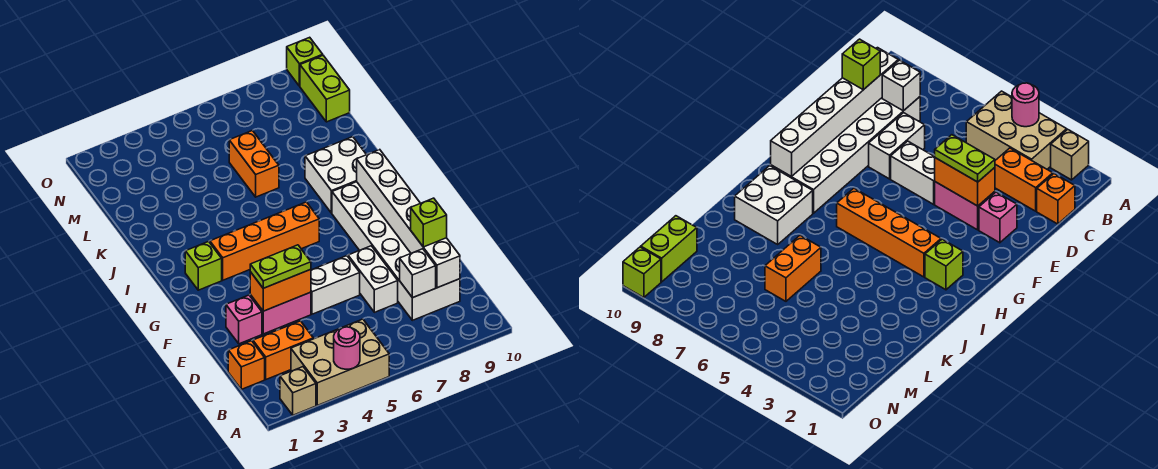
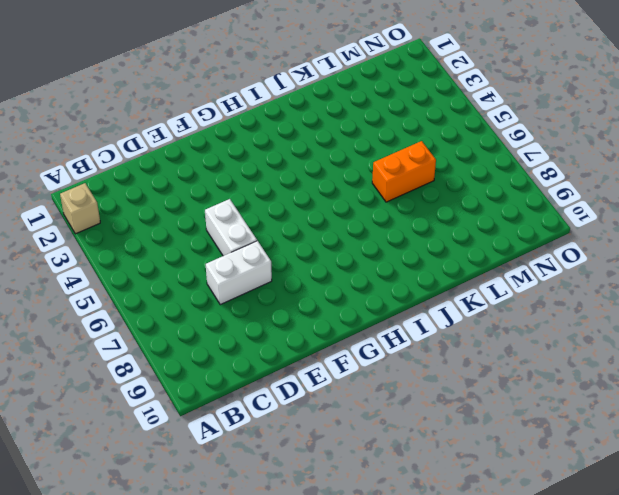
none -> tan 2x3 brick [291,319,389,405]
none -> orange 1x1 brick [228,341,265,389]
none -> orange 1x2 brick [253,321,313,379]

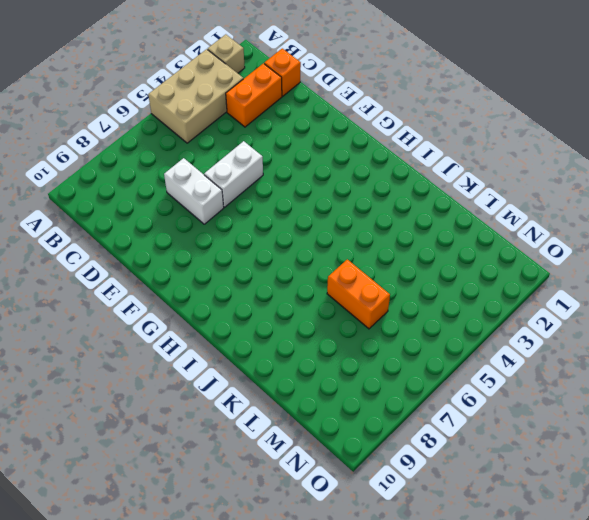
none -> white 2x6 brick [332,182,460,320]
none -> pink 1x1 brick [226,295,262,344]
none -> pink 1x2 brick [250,292,311,334]

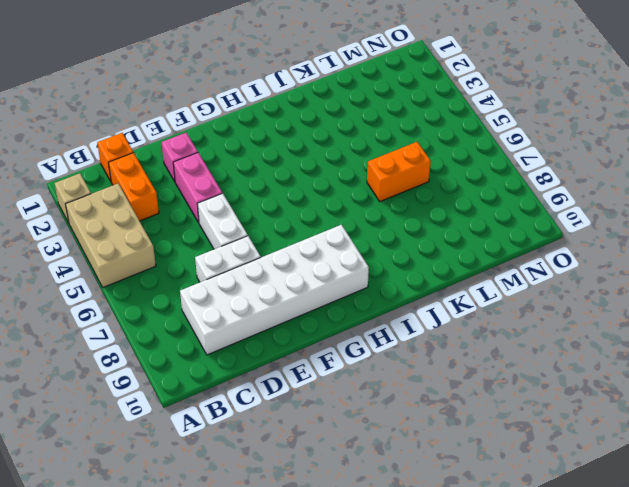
none -> lime 1x1 brick [185,241,222,290]
none -> orange 1x4 brick [210,202,319,280]
none -> white 2x2 brick [305,137,367,213]

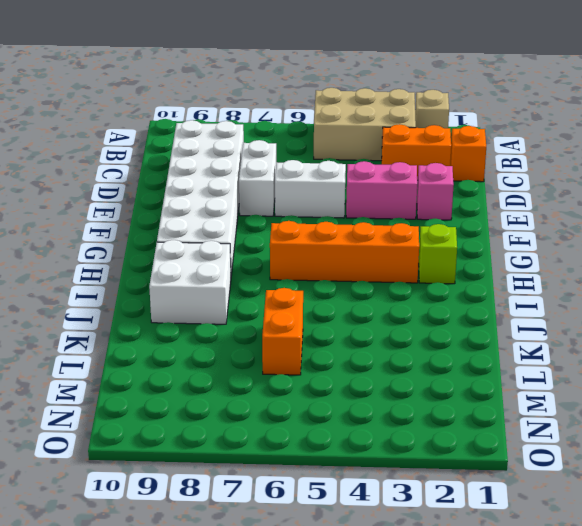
none -> lime 1x2 brick [300,56,350,122]
none -> lime 1x1 brick [287,37,323,86]
none -> pink 1x1 round brick [334,327,360,369]

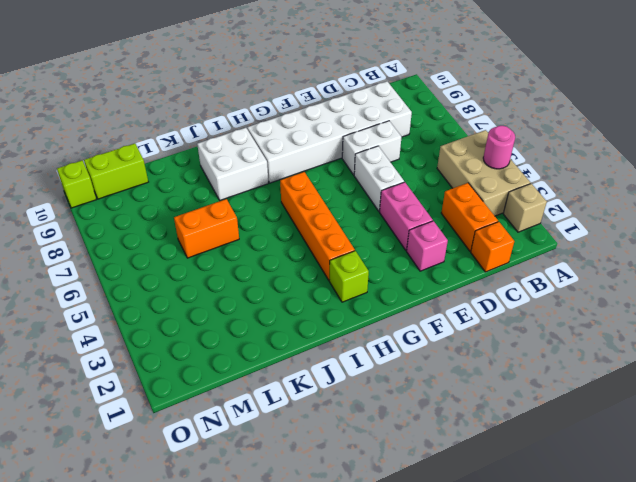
none -> white 1x1 brick [400,249,436,298]
none -> white 1x6 brick [357,150,460,288]
none -> orange 1x2 brick [250,269,311,311]

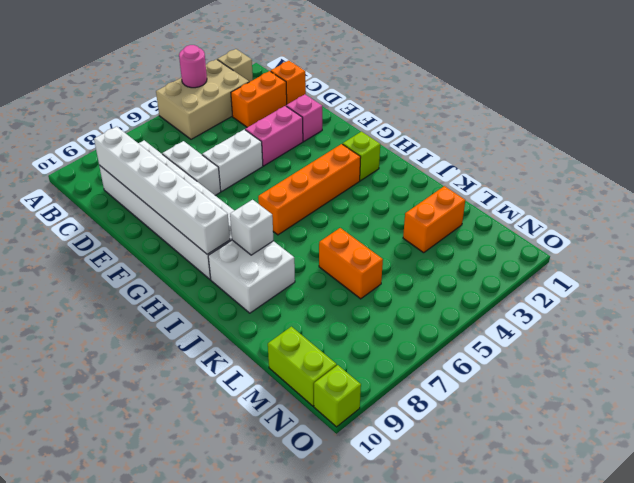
white 1x1 brick [230,200,273,255] -> white 1x1 brick moved to [400,249,436,298]
orange 1x2 brick [403,186,465,253] -> orange 1x2 brick moved to [250,269,311,311]
none -> lime 1x1 brick [411,198,447,247]
none -> lime 1x2 plate [250,245,311,288]

